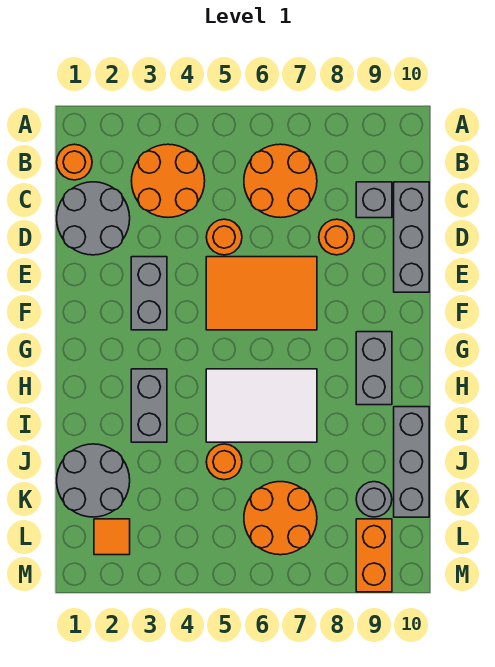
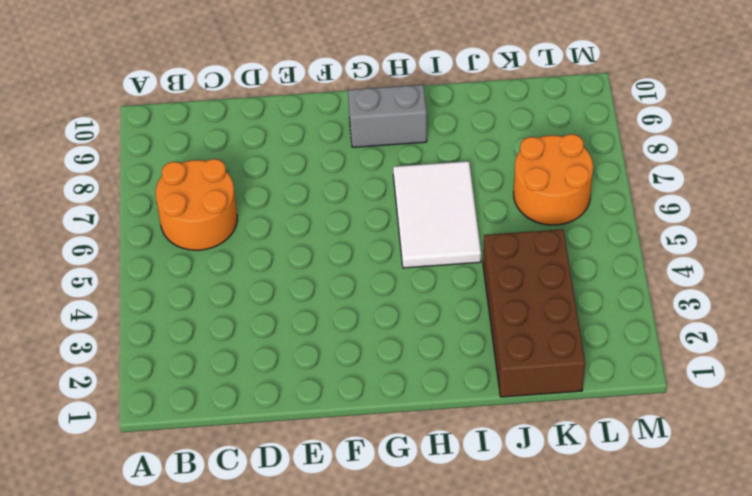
brown 2x4 brick [483,229,585,397] -> grey 2x2 round brick [57,444,130,517]
none -> orange 1x1 round brick [57,144,92,180]
none -> orange 2x2 round brick [132,144,205,217]
none -> grey 2x2 round brick [57,182,130,255]

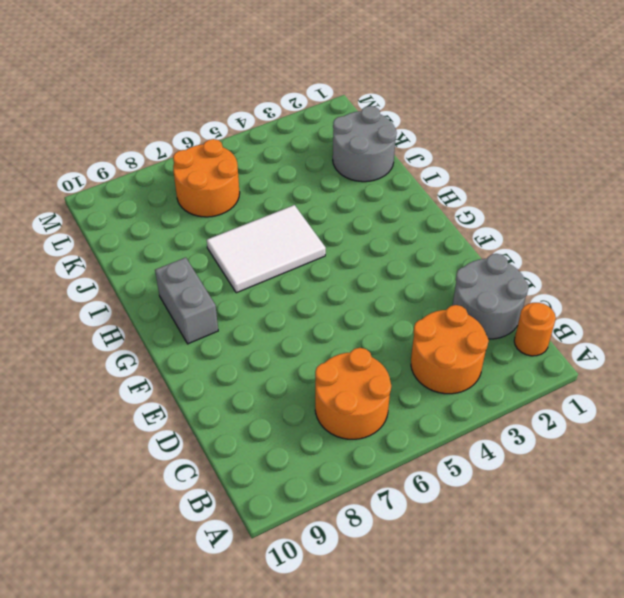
none -> grey 1x1 brick [356,182,392,218]
none -> grey 1x3 brick [394,182,429,292]
none -> orange 1x1 round brick [206,219,242,255]

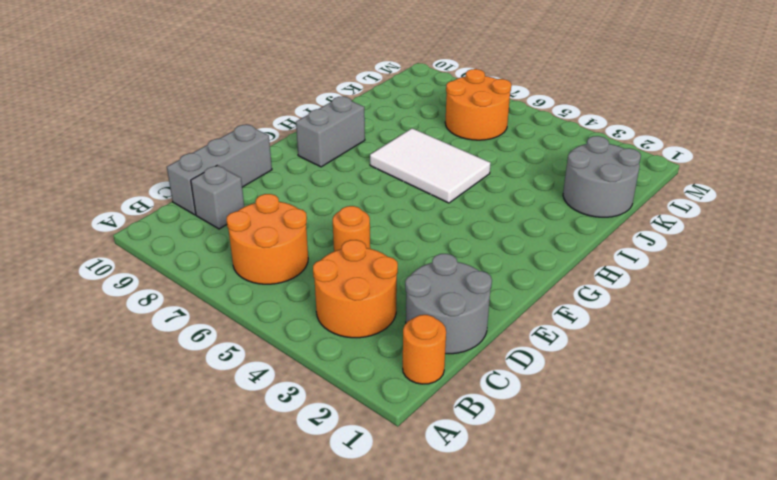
none -> orange 1x1 round brick [319,219,354,255]
none -> grey 1x2 brick [131,257,167,330]
none -> orange 2x3 tile [206,257,317,330]

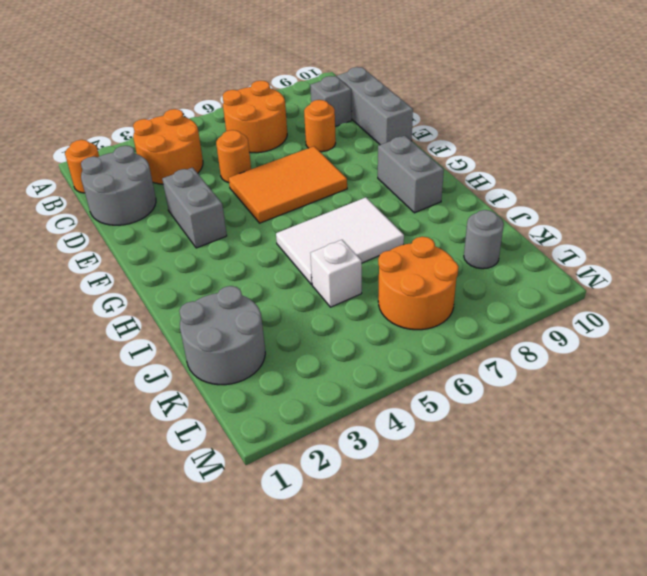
white 1x1 brick [310,240,362,307] -> orange 1x1 round brick [206,444,242,480]
none -> grey 1x2 brick [131,369,167,442]
none -> grey 1x3 brick [394,407,429,517]
none -> orange 1x1 tile [94,519,130,555]

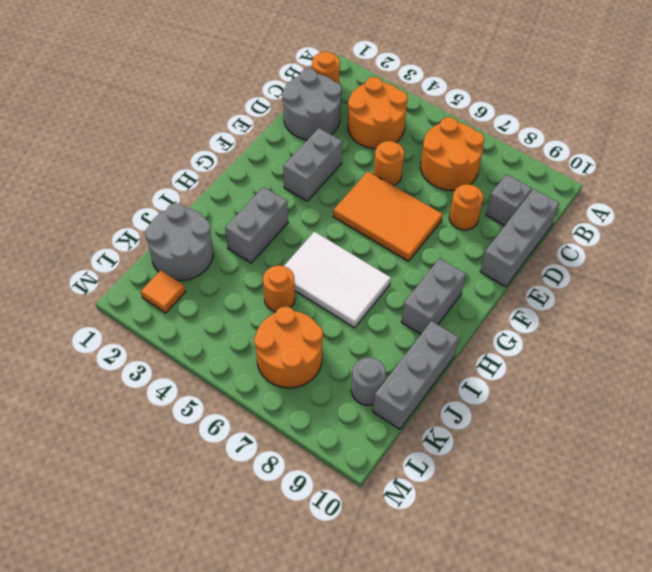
none -> orange 1x2 brick [356,519,392,592]

